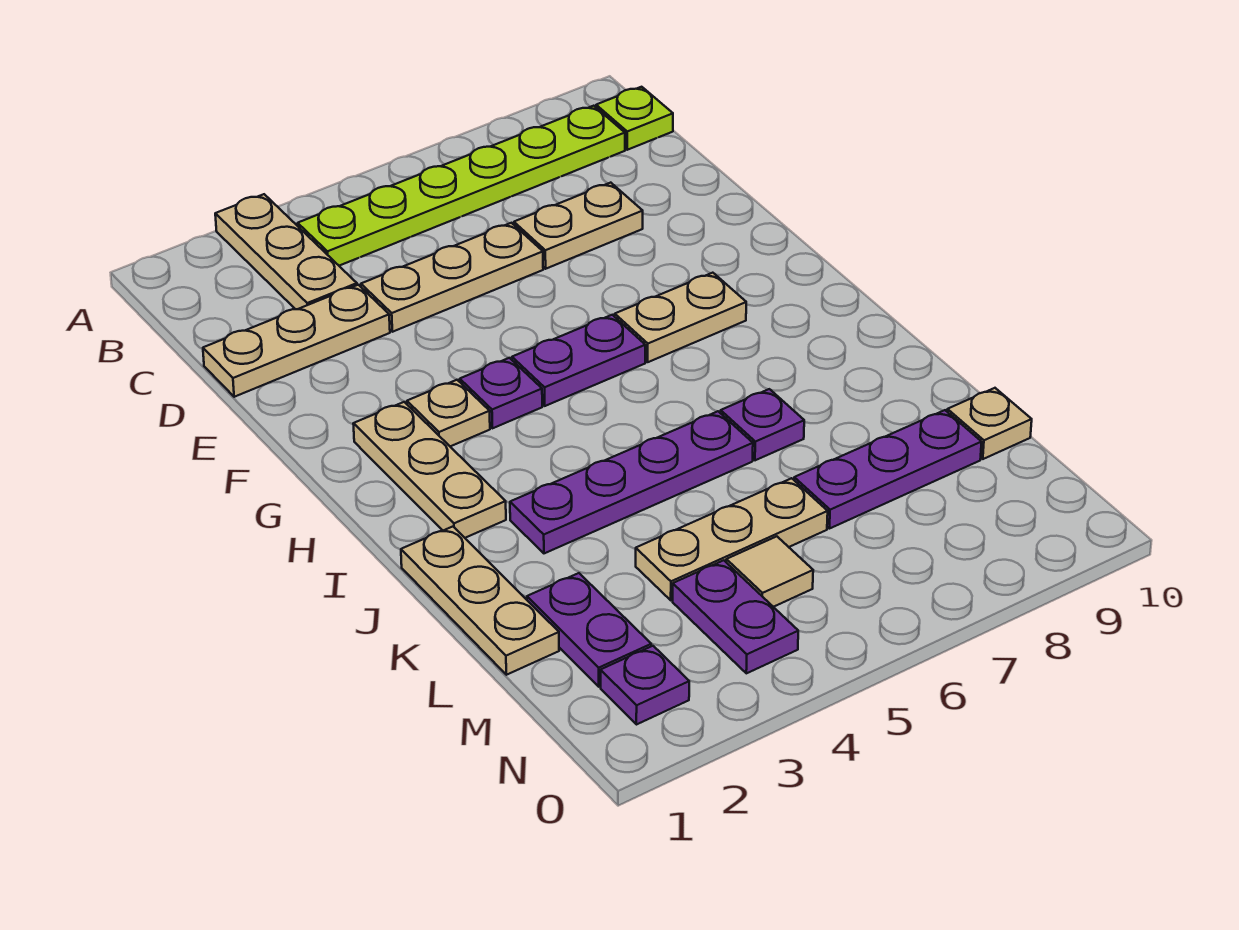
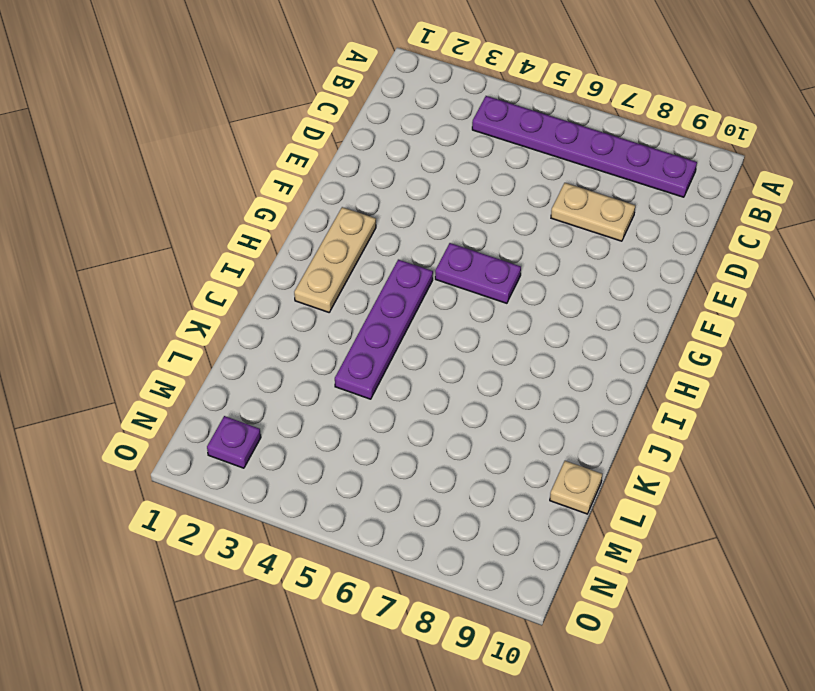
purple 1x6 plate [472,96,697,197] -> lime 1x6 plate [298,106,625,266]
purple 1x4 plate [335,259,433,399] -> purple 1x4 plate turned to [510,411,753,553]
none -> tan 1x3 plate [215,194,357,309]
none -> lime 1x1 plate [596,87,673,150]
none -> tan 1x3 plate [203,285,390,397]

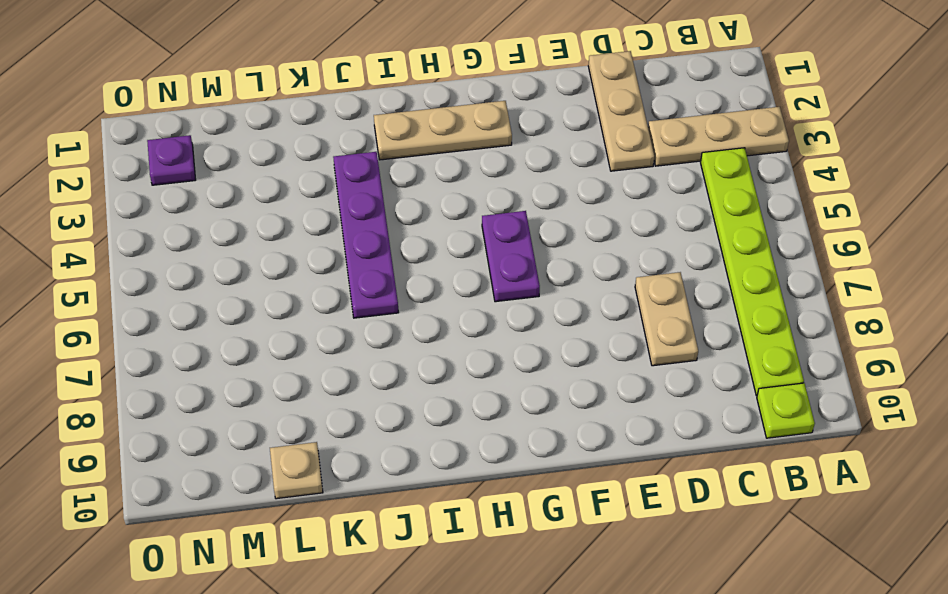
none -> tan 1x3 plate [361,223,543,332]
none -> tan 1x1 plate [407,380,490,446]
none -> purple 1x1 plate [460,358,542,428]

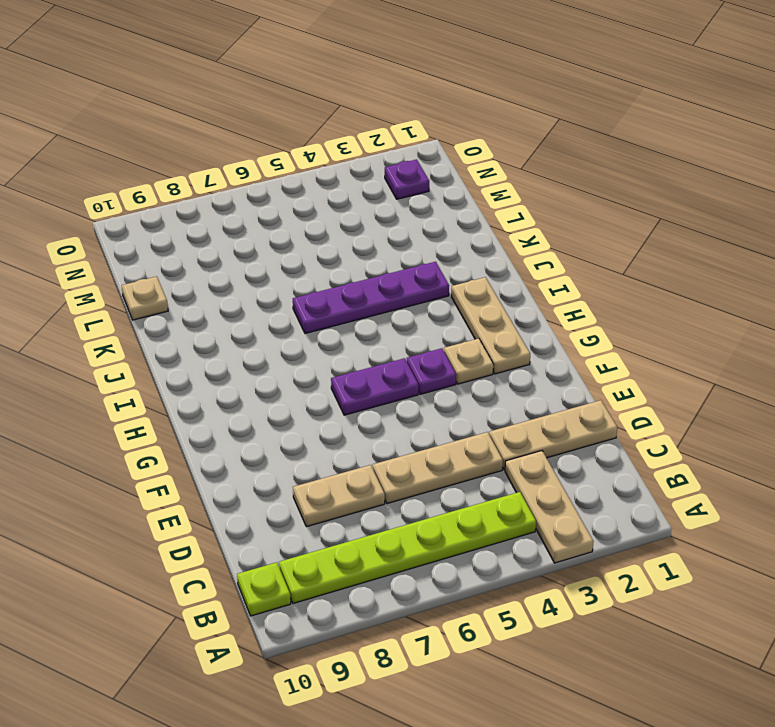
none -> tan 1x2 plate [614,273,746,362]
none -> tan 1x3 plate [401,527,559,675]
none -> purple 1x1 plate [721,389,804,460]

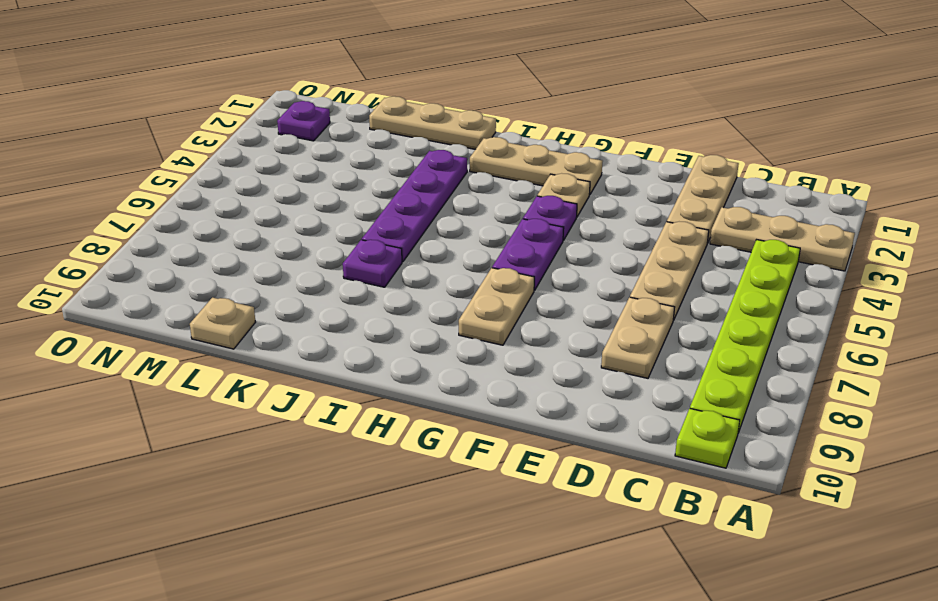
none -> purple 1x2 plate [527,573,651,687]
none -> tan 1x3 plate [636,478,828,600]
none -> purple 1x3 plate [794,410,982,529]

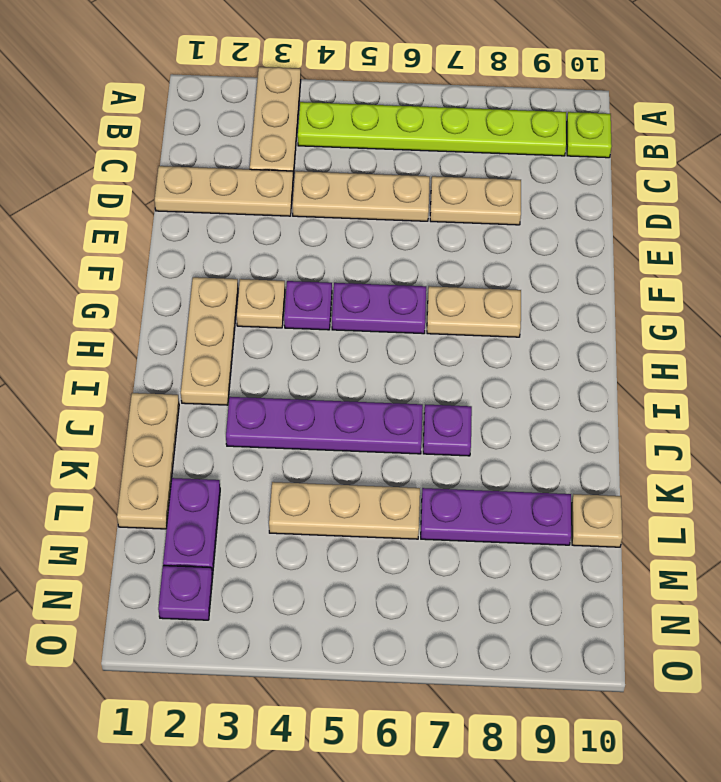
none -> purple 1x2 plate [673,560,798,673]
none -> tan 1x1 tile [726,536,813,607]

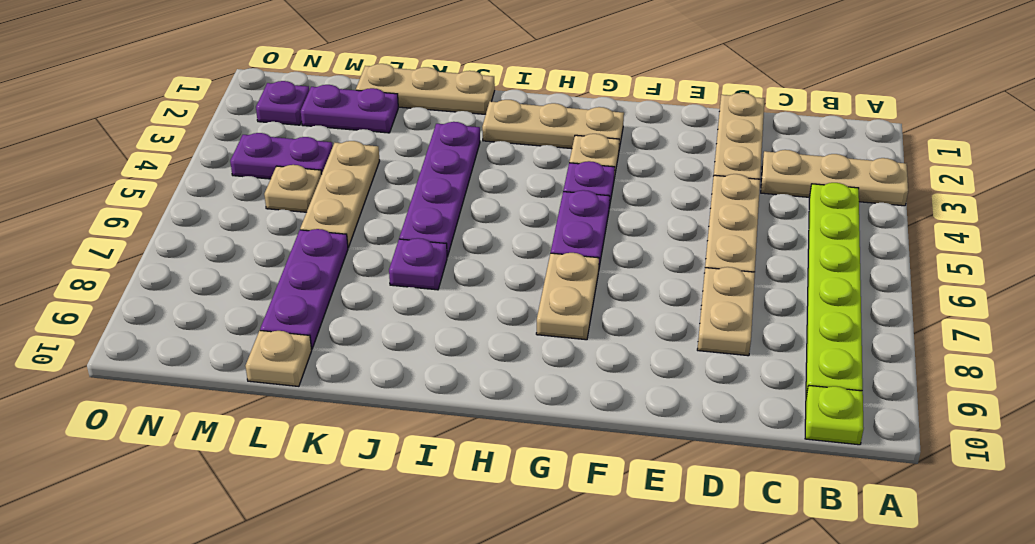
tan 1x1 plate [264,165,322,212] -> tan 1x1 tile [726,536,813,607]

